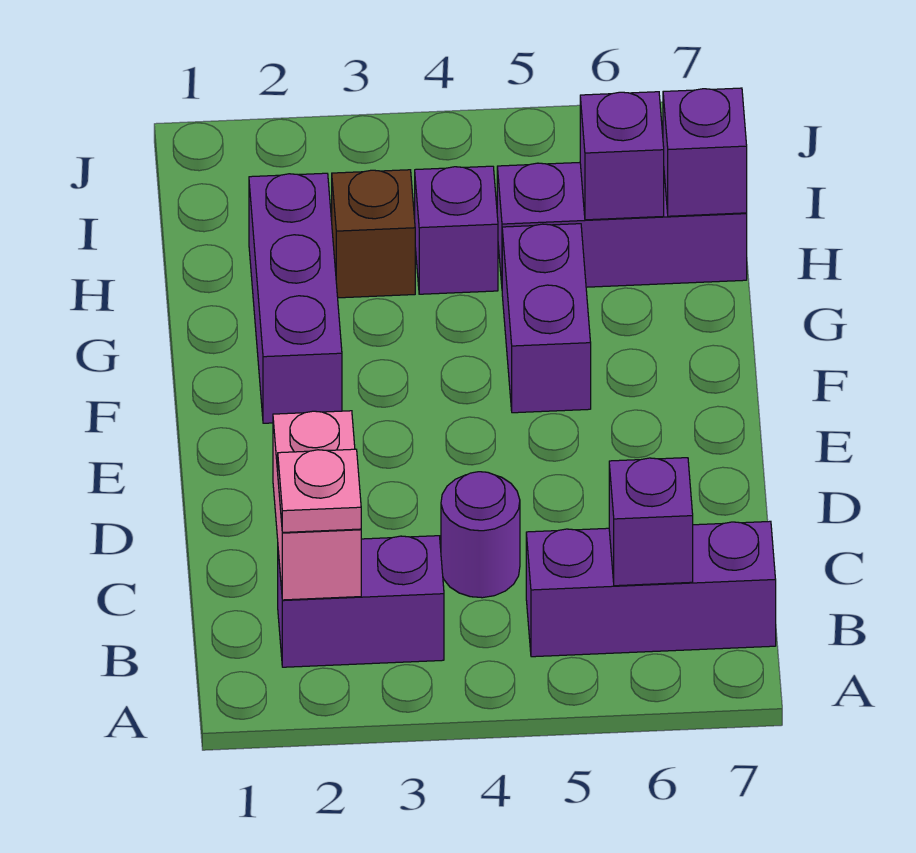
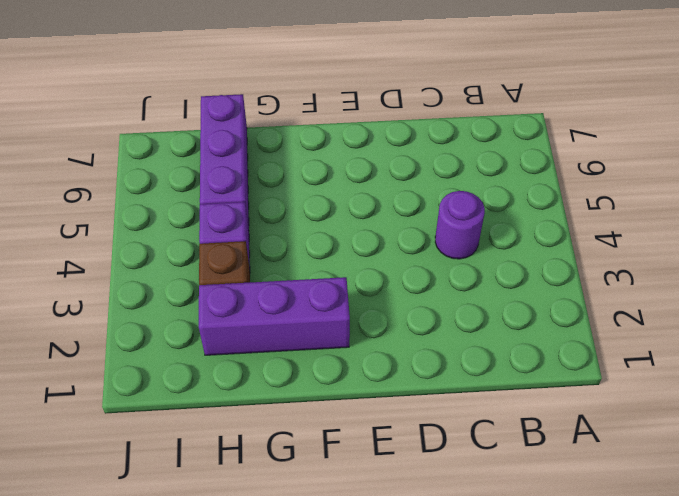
none -> purple 1x2 brick [278,536,444,667]
none -> purple 1x3 brick [526,521,776,657]
none -> purple 1x2 brick [502,224,591,413]

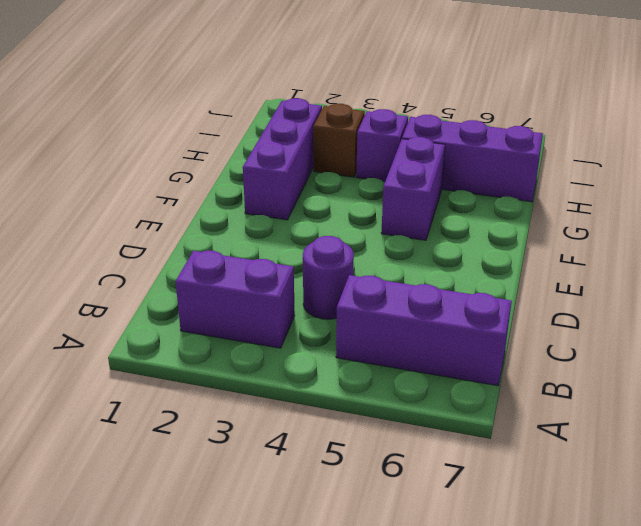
none -> pink 1x2 brick [273,411,361,600]
none -> purple 1x1 brick [609,458,693,586]
none -> purple 1x1 brick [580,92,664,220]

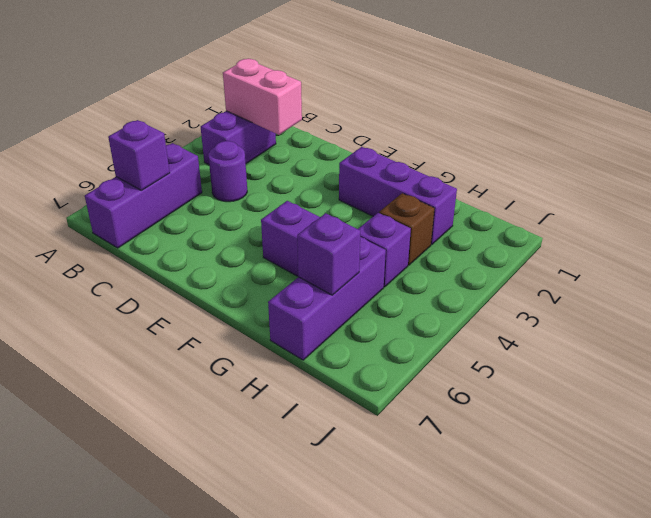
none -> purple 1x1 brick [663,88,747,216]
none -> pink 1x1 plate [278,449,361,532]

